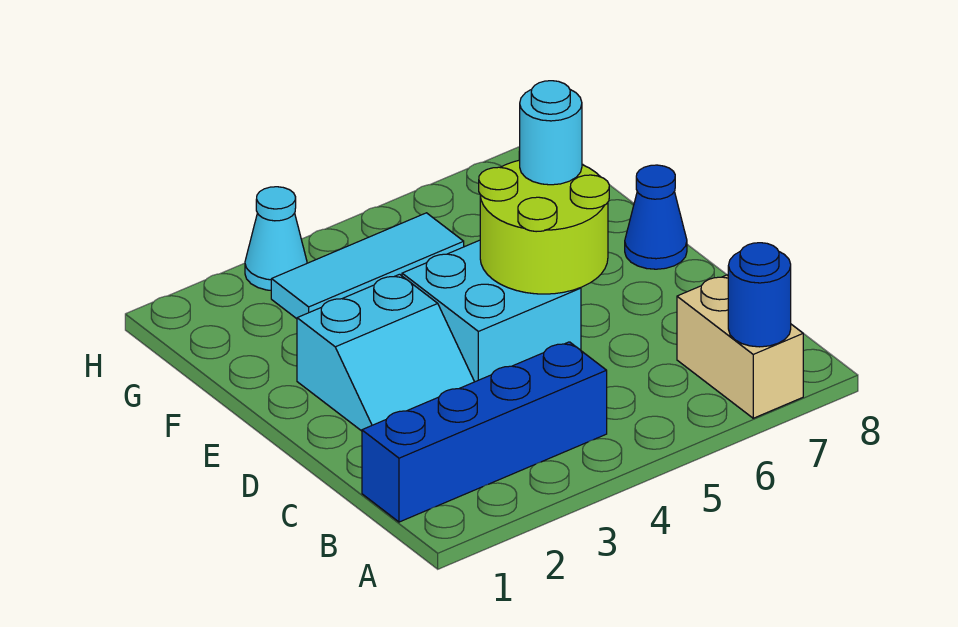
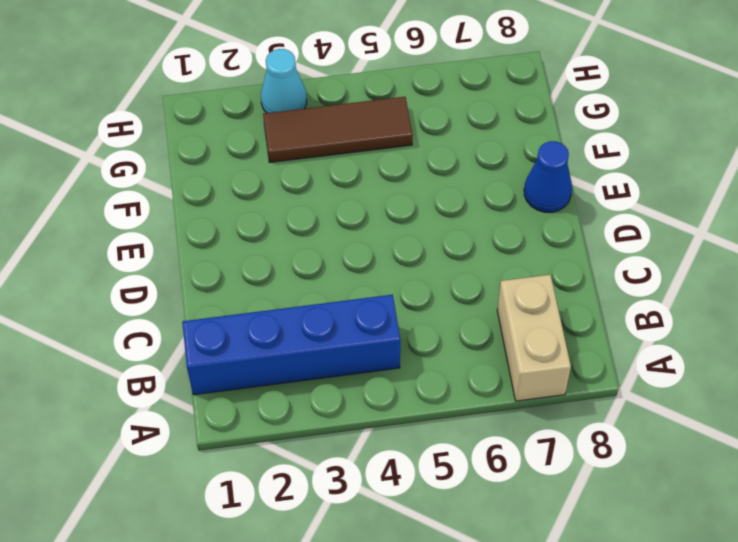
brown 1x3 tile [263,97,413,162] -> cyan 1x3 tile [271,213,464,319]
none -> cyan 2x2 slope [297,274,474,431]
none -> cyan 2x2 brick [402,240,581,382]

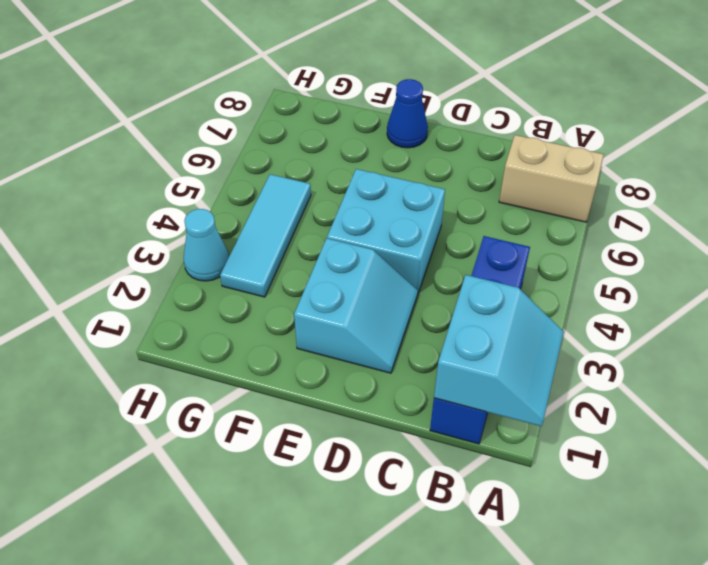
cyan 2x2 slope [434,275,564,426] -> none
none -> blue 1x1 round brick [728,243,791,347]
none -> lime 2x2 round brick [479,160,609,294]

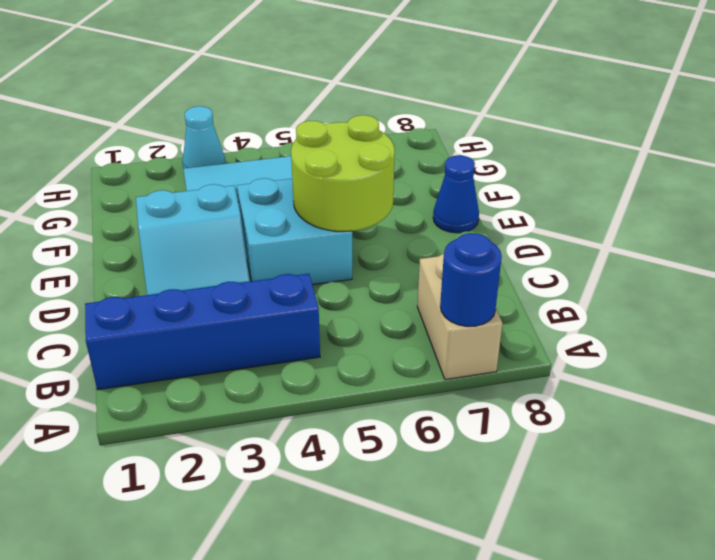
none -> cyan 1x1 round brick [520,81,582,185]

